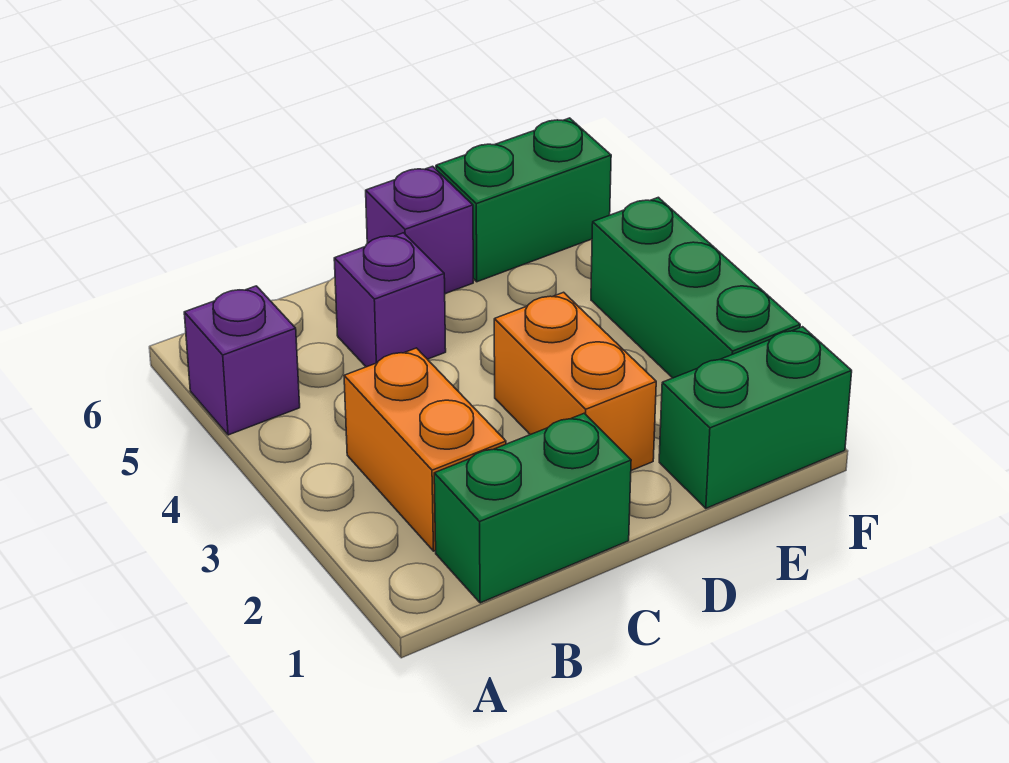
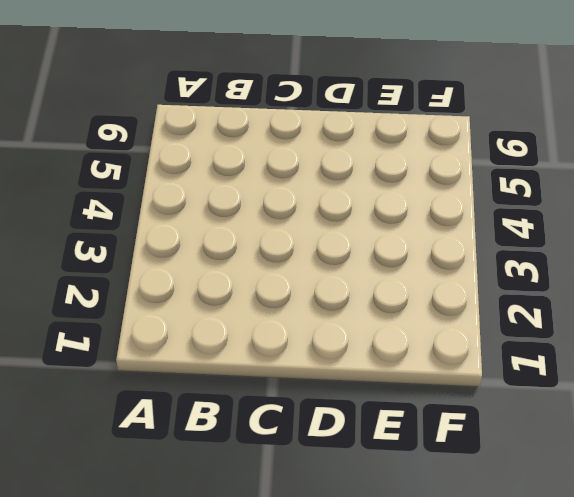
none -> purple 1x1 brick [184,286,300,435]
none -> green 1x2 brick [434,413,631,603]

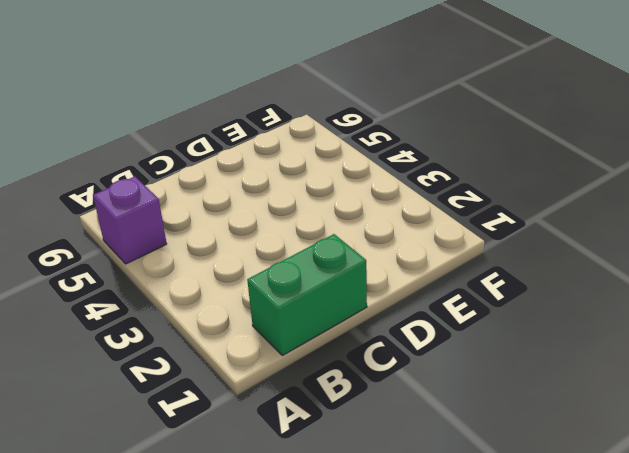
none -> orange 1x2 brick [344,348,506,551]
none -> purple 1x1 brick [334,233,446,367]

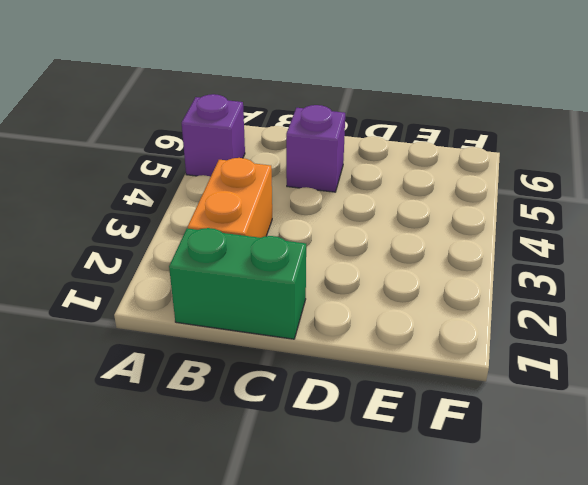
none -> orange 1x2 brick [494,292,656,471]
none -> purple 1x1 brick [366,166,473,294]

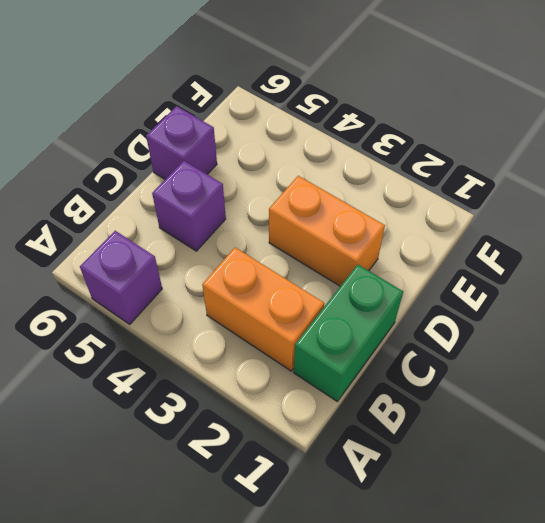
none -> green 1x2 brick [659,327,852,508]
none -> green 1x2 brick [436,118,611,282]

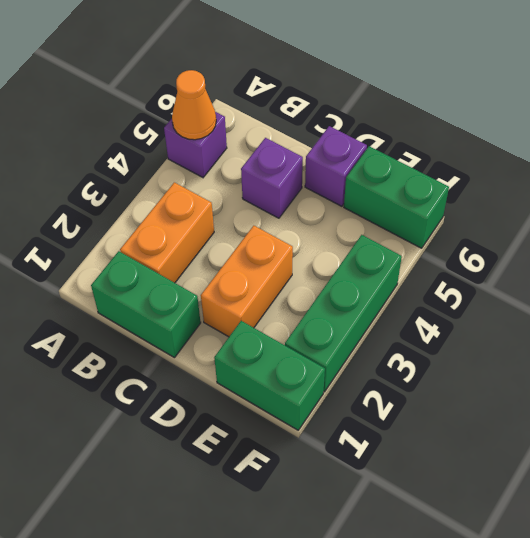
orange 1x1 cone [172,70,216,140] -> none

